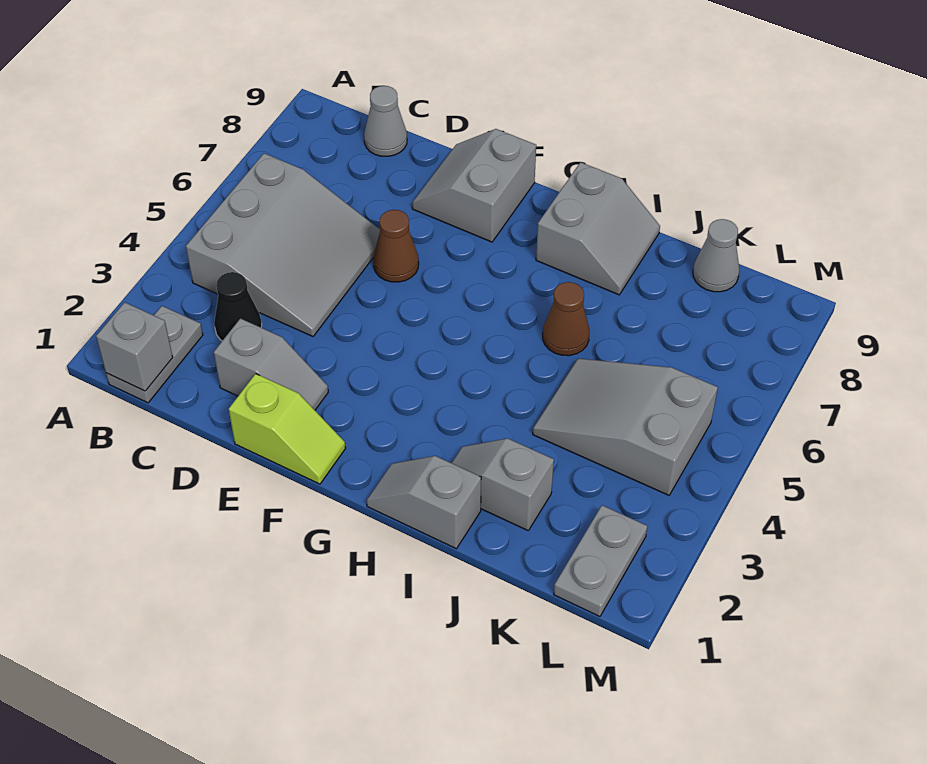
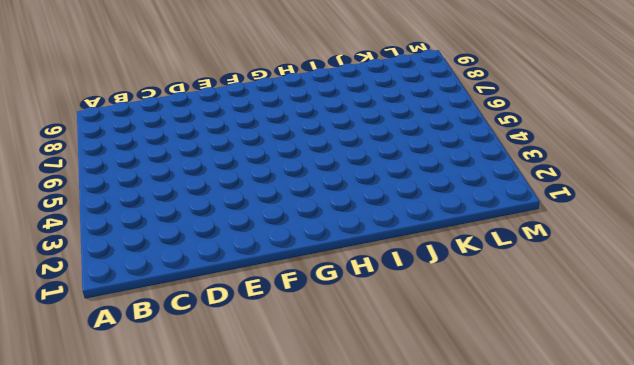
none -> grey 1x2 plate [106,306,203,403]
none -> grey 3x3 slope [186,153,380,336]
none -> black 1x1 cone [214,272,262,341]

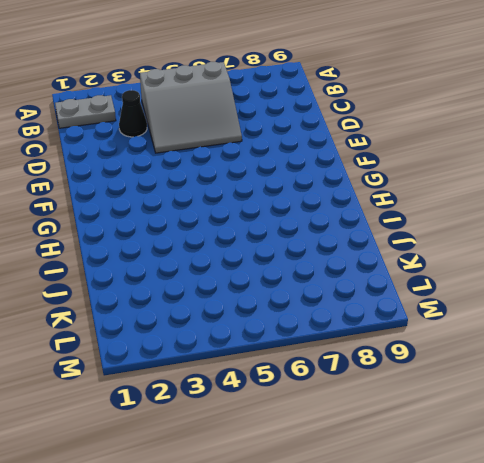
none -> grey 1x1 cone [364,86,407,156]
none -> grey 1x2 slope [214,318,328,410]
none -> lime 1x2 slope [229,374,346,484]

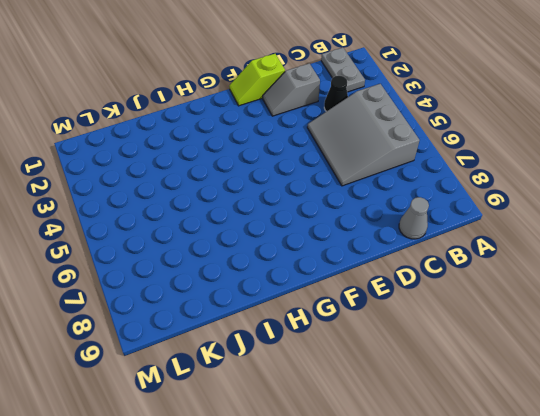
none -> brown 1x1 cone [373,210,419,282]
none -> grey 2x2 slope [412,129,536,242]
none -> grey 1x2 slope [367,456,481,549]

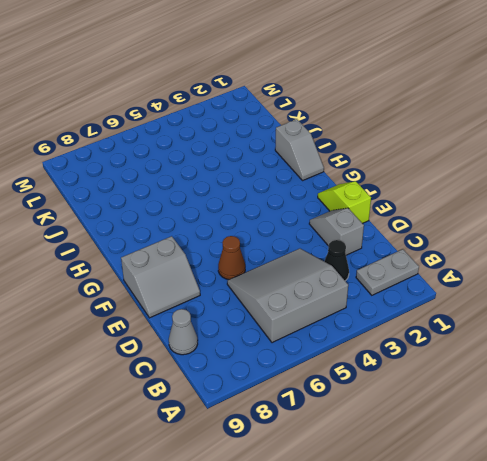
none -> grey 2x2 slope [536,162,660,295]
none -> grey 1x2 slope [452,438,554,530]
none -> brown 1x1 cone [543,282,589,356]

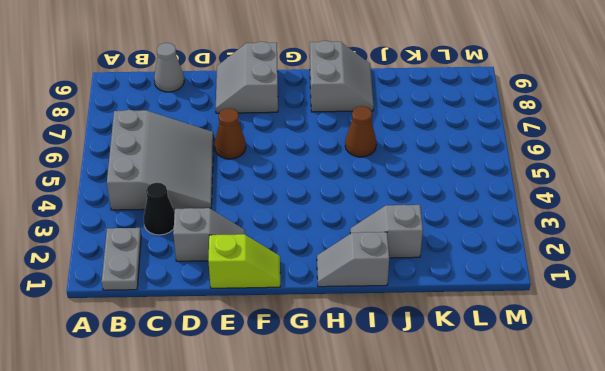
none -> grey 2x3 slope [533,358,718,495]
none -> grey 1x1 cone [693,219,739,292]
none -> grey 1x2 plate [554,505,647,616]

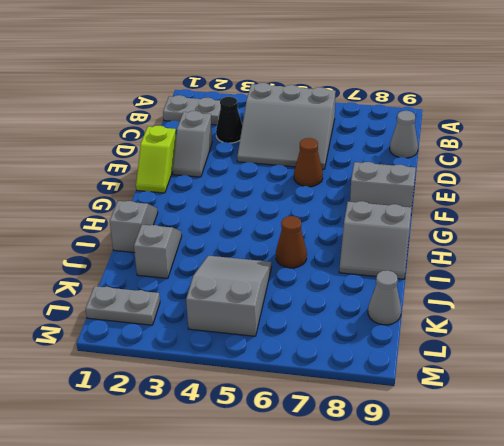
none -> grey 1x1 brick [96,302,173,391]

